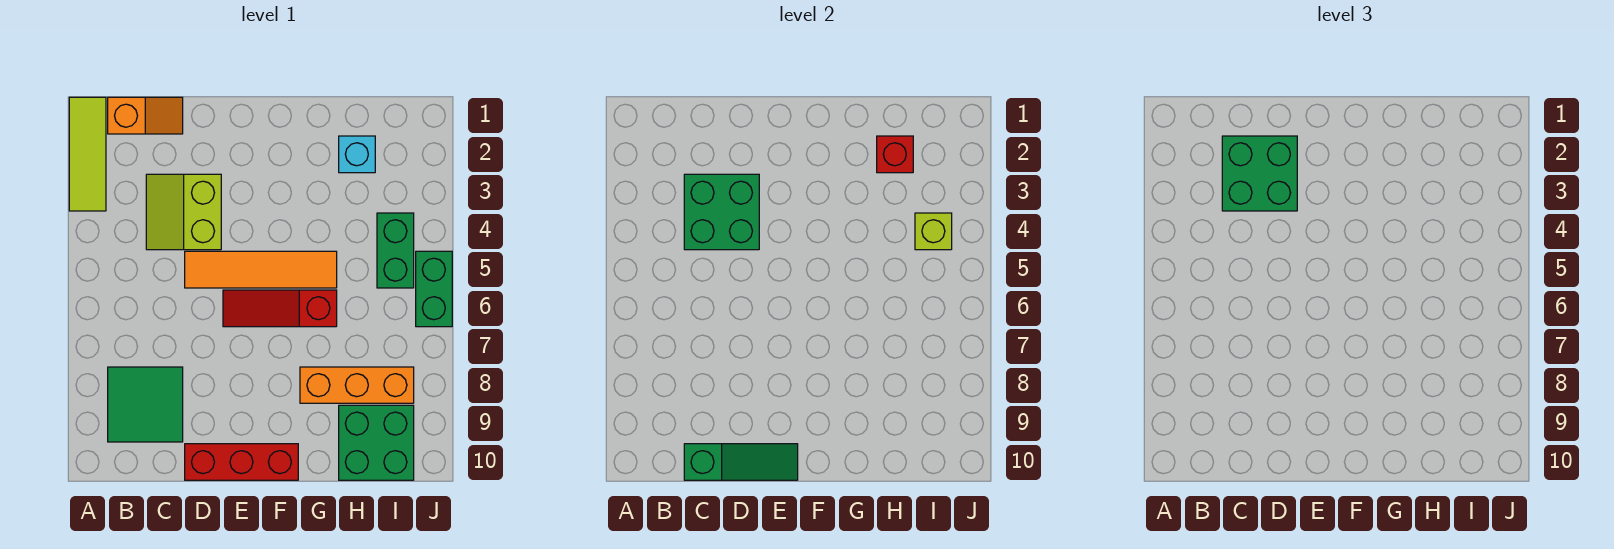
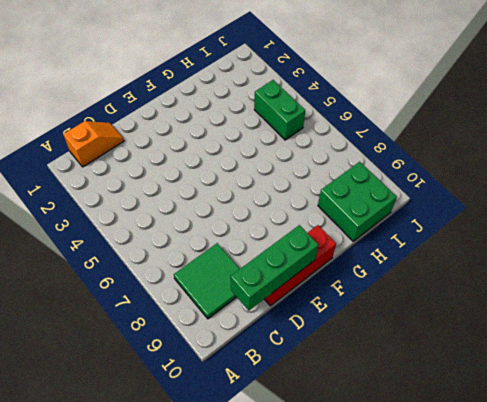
green 1x3 brick [231,225,318,311] -> green 1x3 slope [684,444,798,480]
none -> lime 1x3 tile [69,97,106,211]
none -> lime 2x2 slope [146,174,221,250]
none -> orange 1x4 tile [185,251,337,288]

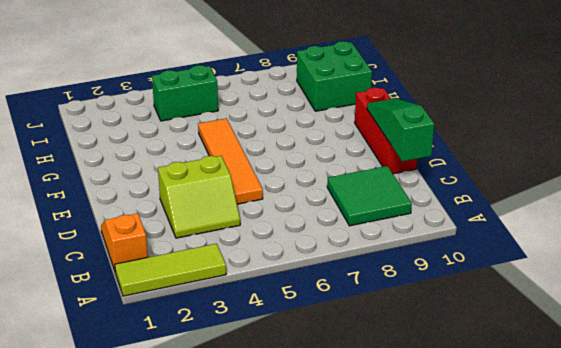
none -> red 1x3 slope [223,290,337,327]
none -> orange 1x3 brick [300,367,414,403]
none -> cyan 1x1 brick [339,136,375,173]

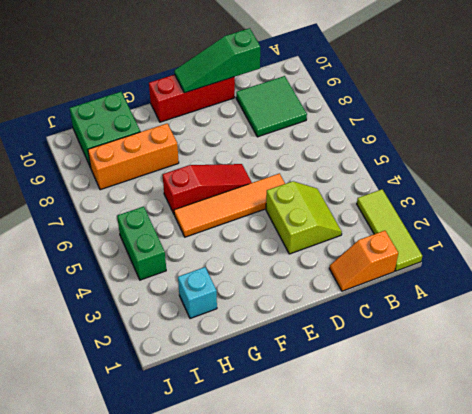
none -> green 1x2 brick [416,251,452,327]
none -> green 2x2 brick [684,174,759,250]
none -> red 1x1 brick [877,136,913,173]

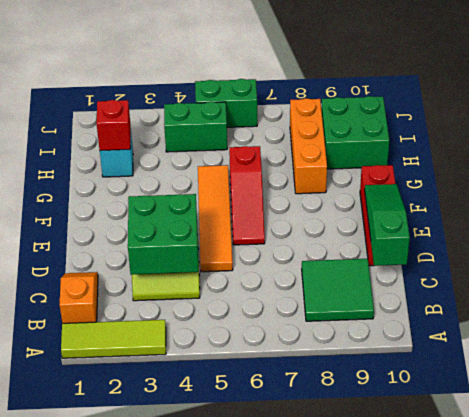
none -> lime 1x1 brick [915,213,952,250]
none -> green 2x2 brick [1222,136,1297,211]

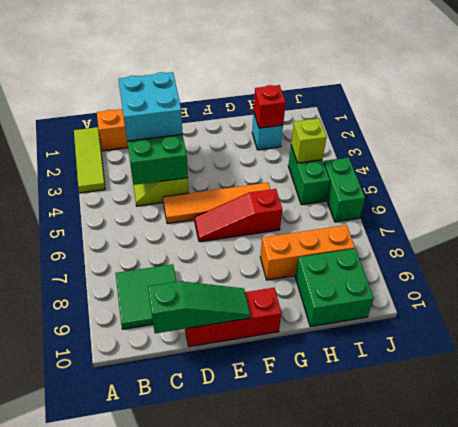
cyan 2x2 brick [118,72,182,141] -> green 2x2 brick [1222,136,1297,211]

